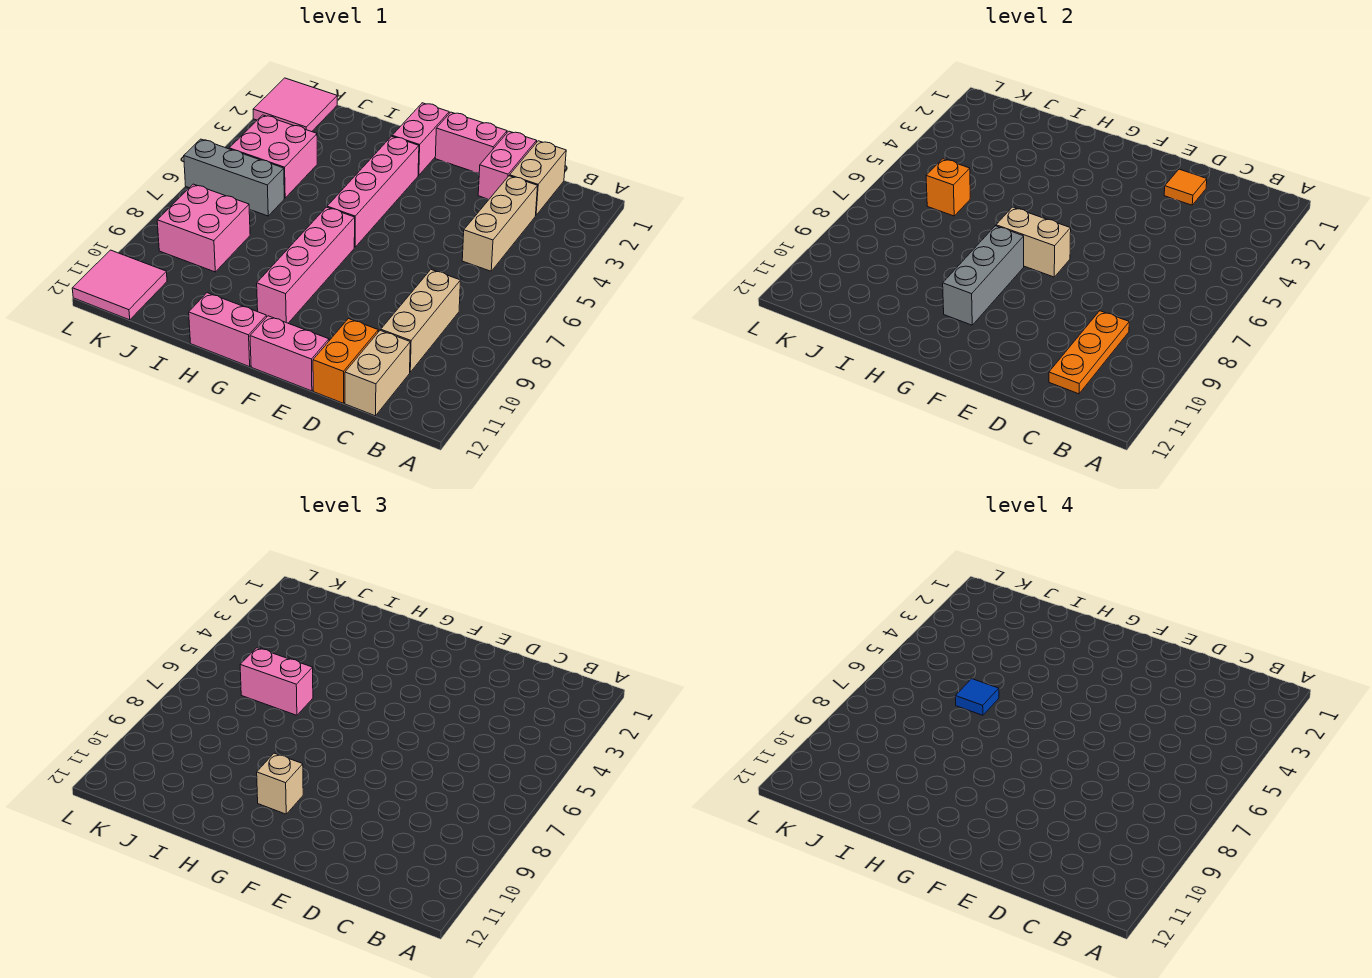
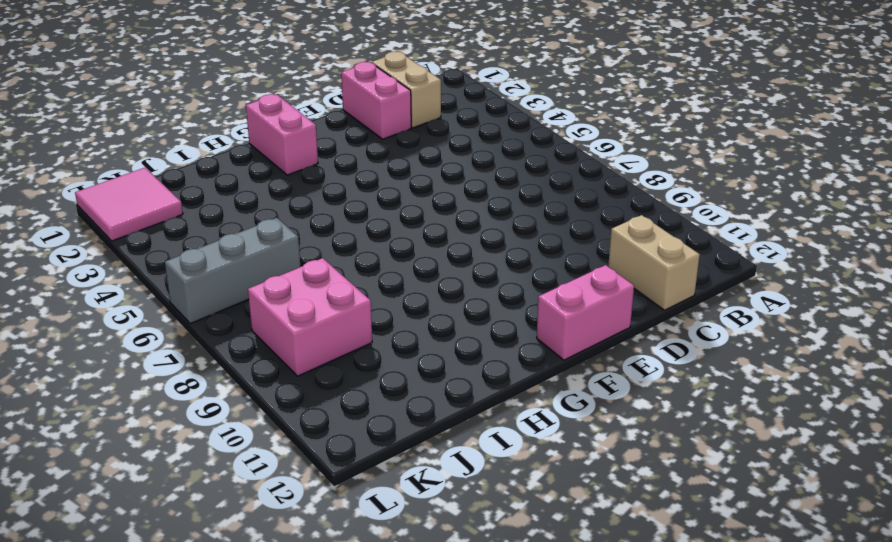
none -> tan 1x3 brick [462,176,538,271]
none -> tan 1x3 brick [381,270,461,372]
none -> orange 1x2 brick [313,319,378,403]

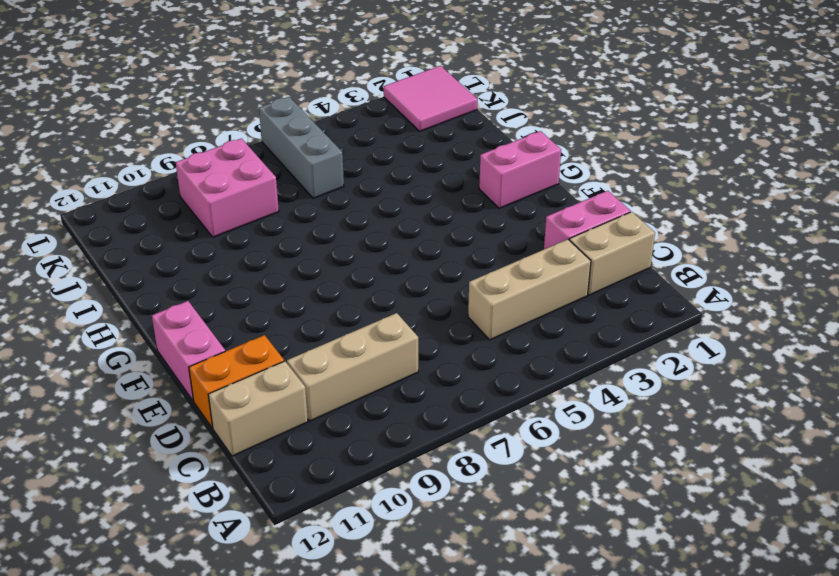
none -> pink 1x2 brick [435,112,507,173]
none -> pink 1x4 brick [327,136,419,247]
none -> pink 1x4 brick [257,207,355,323]

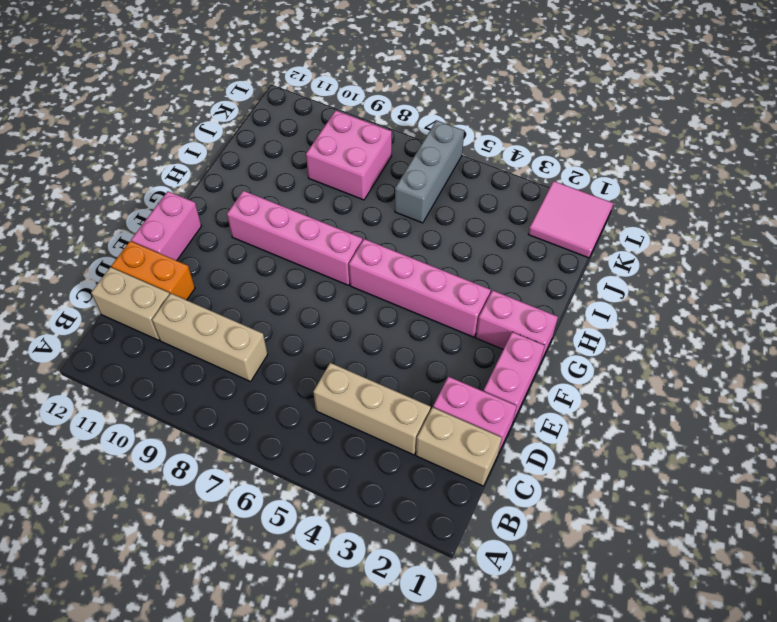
none -> pink 1x2 brick [189,293,267,367]
none -> pink 2x2 brick [229,115,317,198]
none -> pink 2x2 tile [72,250,167,320]

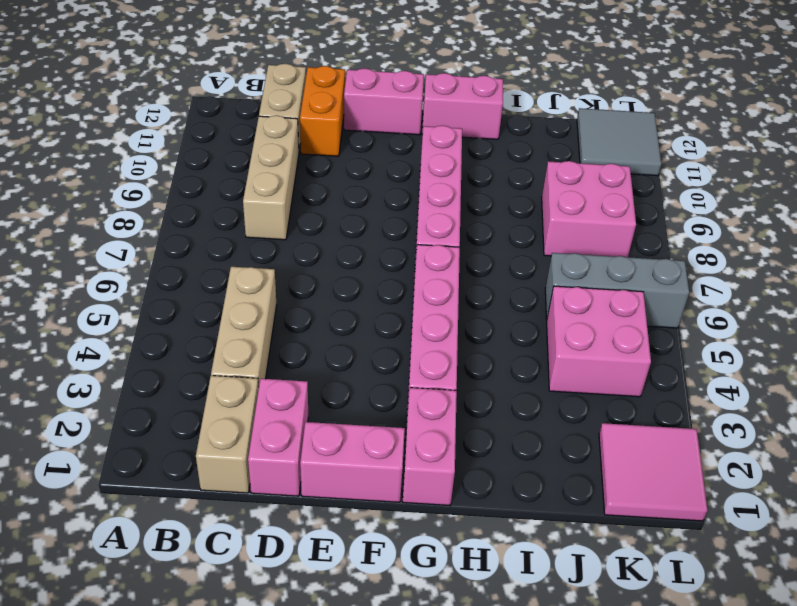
grey 2x2 tile [577,108,661,176] -> pink 2x2 tile [72,250,167,320]
none -> orange 1x3 plate [1049,311,1129,394]
none -> orange 1x1 tile [1164,169,1207,205]
none -> tan 1x2 brick [996,207,1071,277]

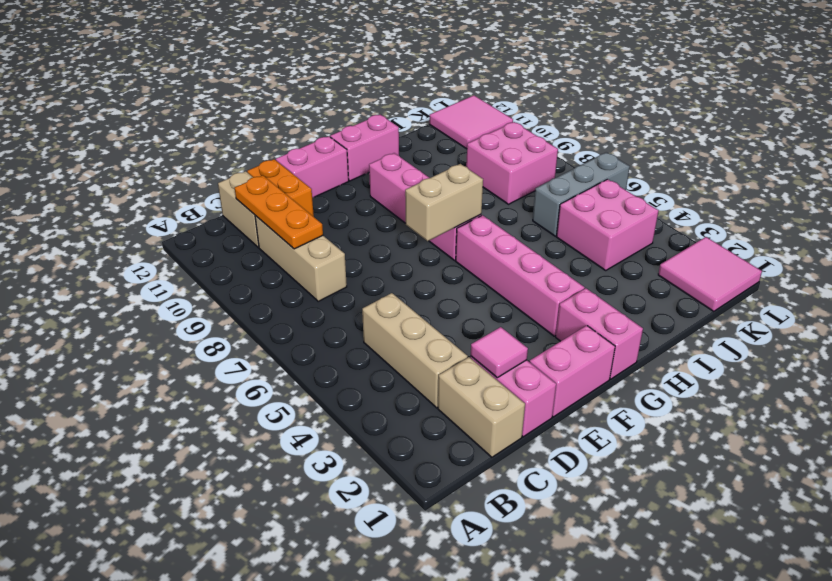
pink 1x1 tile [471,327,528,378] -> orange 1x1 tile [1164,169,1207,205]
none -> grey 1x3 brick [943,226,1024,325]
none -> orange 1x1 brick [926,159,970,216]
none -> tan 1x1 brick [257,753,303,814]

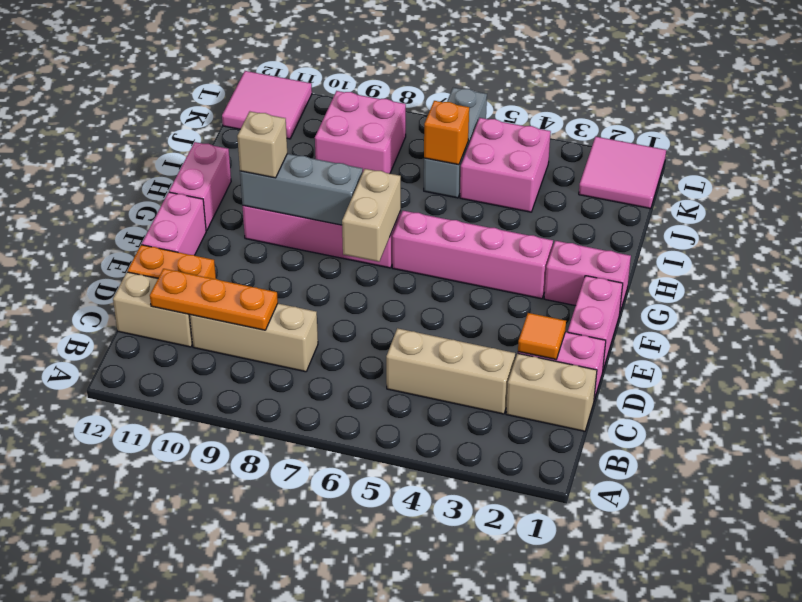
none -> pink 1x2 brick [240,648,313,715]
none -> blue 1x1 tile [955,679,999,715]

